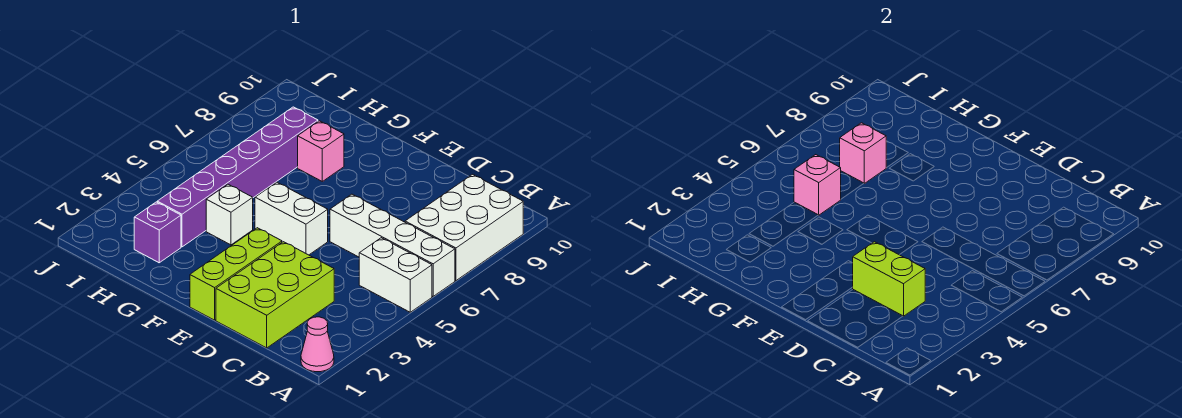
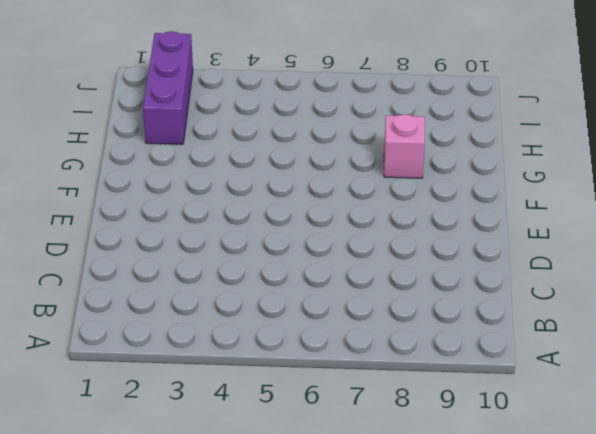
purple 1x3 brick [143,31,193,144] -> purple 1x1 brick [134,202,181,263]
none -> pink 1x1 cone [301,317,334,372]
none -> white 1x2 brick [359,238,432,312]
none -> white 1x4 brick [330,194,455,296]

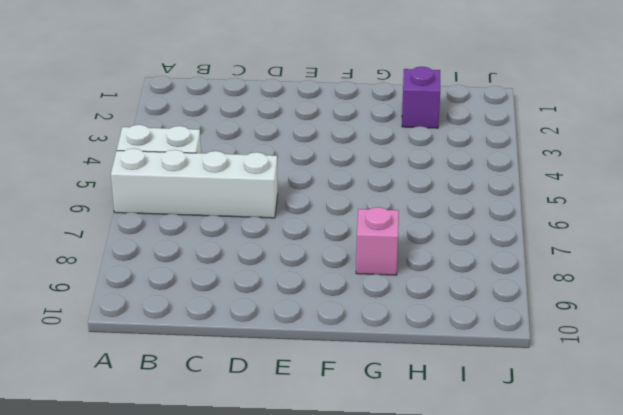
none -> pink 1x1 cone [301,317,334,372]
none -> white 2x3 brick [405,174,523,281]
none -> lime 2x3 brick [216,242,334,348]

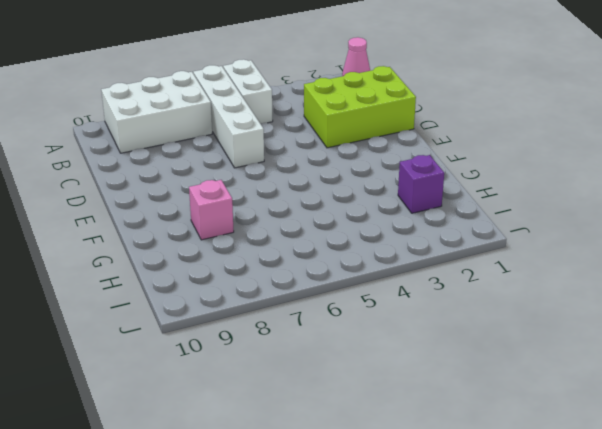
none -> lime 1x3 brick [190,228,282,320]
none -> white 1x2 brick [255,182,328,255]
none -> white 1x1 brick [206,184,253,245]

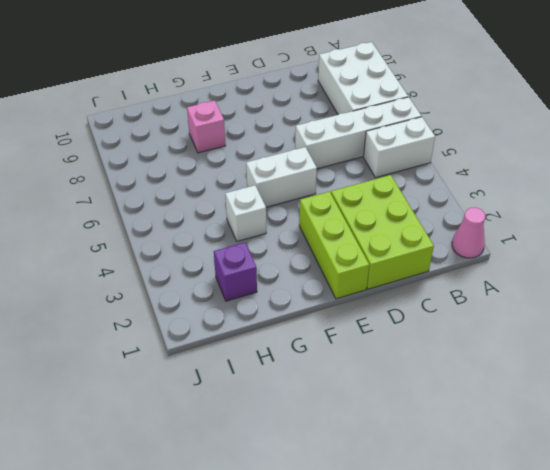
none -> purple 1x6 brick [157,107,318,247]
none -> lime 1x2 brick [853,242,925,316]
none -> pink 1x1 brick [794,155,841,215]

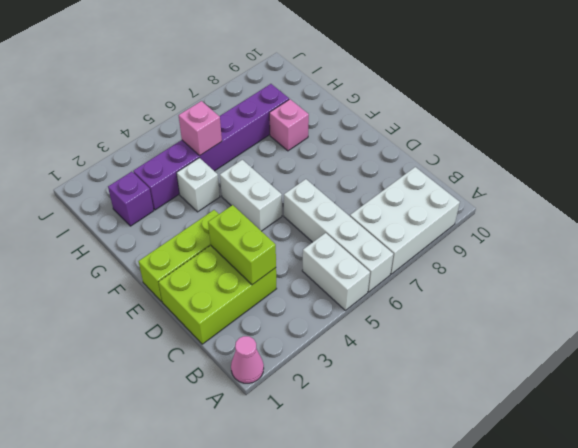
none -> pink 1x1 brick [840,123,886,183]

